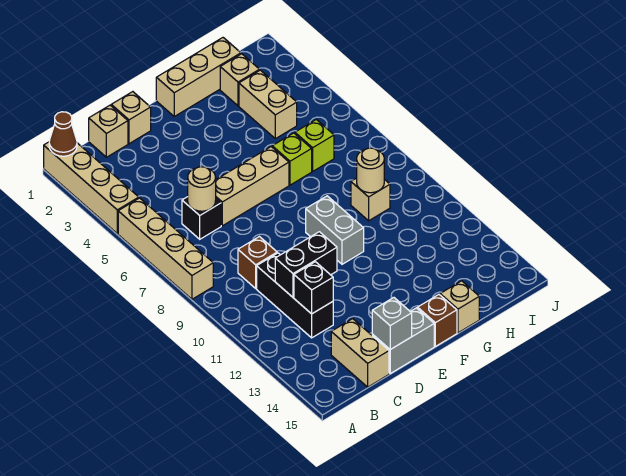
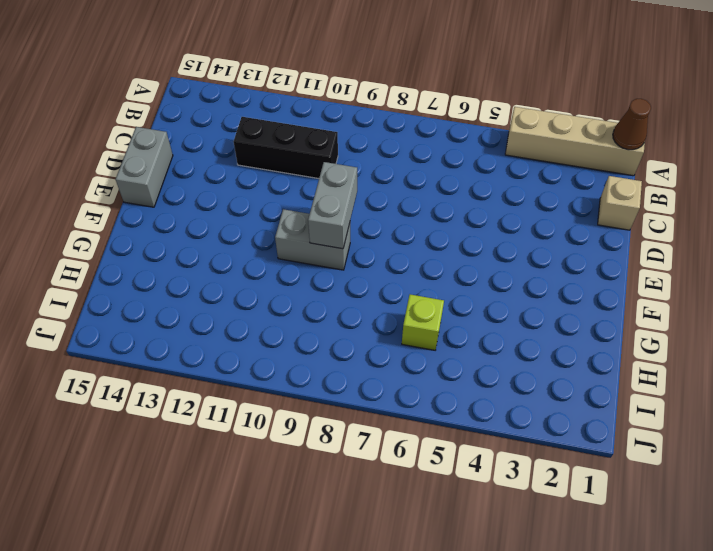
grey 1x2 brick [308,162,357,249] -> none
none -> tan 1x4 brick [118,198,213,299]
none -> black 1x1 brick [182,197,221,239]
none -> brown 1x1 brick [238,237,277,288]

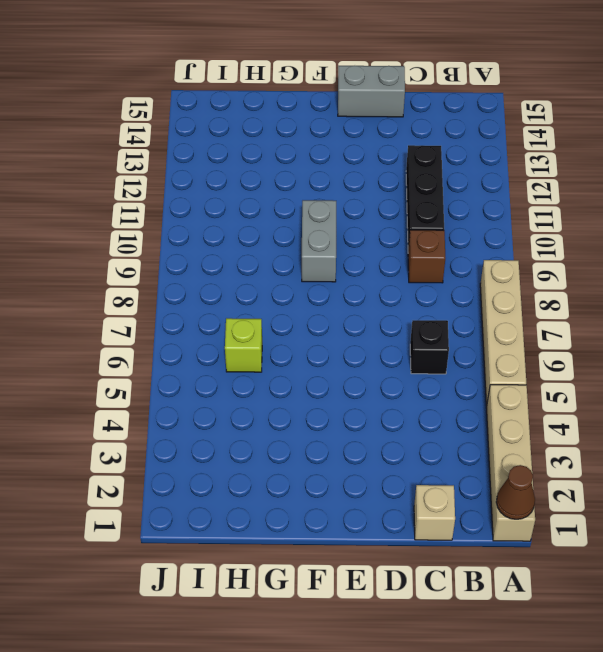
none -> tan 1x2 brick [331,319,389,387]
none -> tan 1x1 brick [111,92,151,144]
none -> tan 1x3 brick [216,147,289,226]

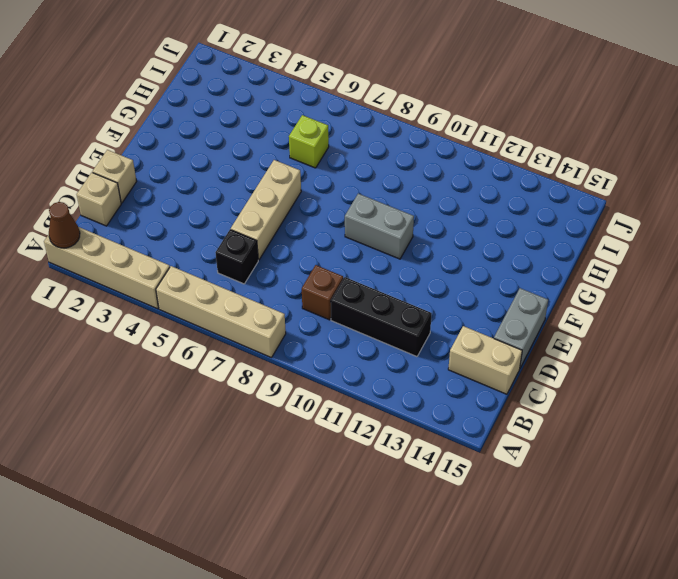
none -> tan 1x3 brick [156,38,241,116]
none -> brown 1x1 brick [418,295,457,346]
none -> lime 1x1 brick [272,133,312,185]

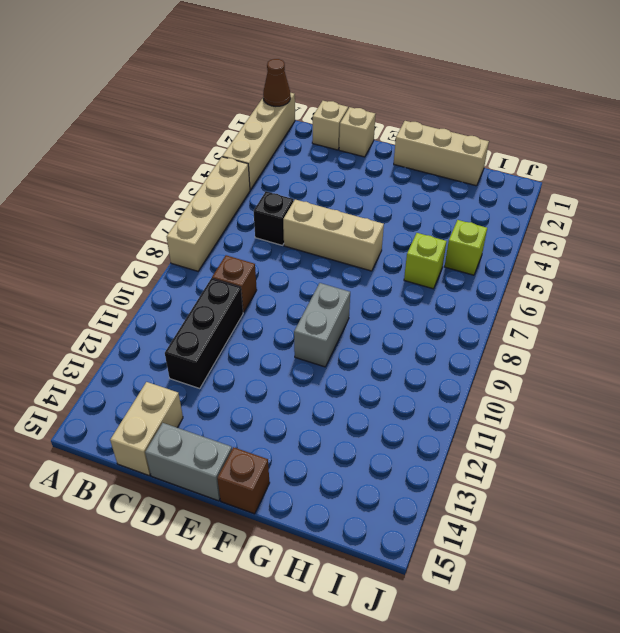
lime 1x1 brick [445,220,487,275] -> lime 1x1 brick moved to [272,133,312,185]
none -> tan 1x1 brick [440,281,479,333]
none -> tan 1x1 brick [220,54,260,106]
none -> tan 1x2 brick [239,70,297,139]

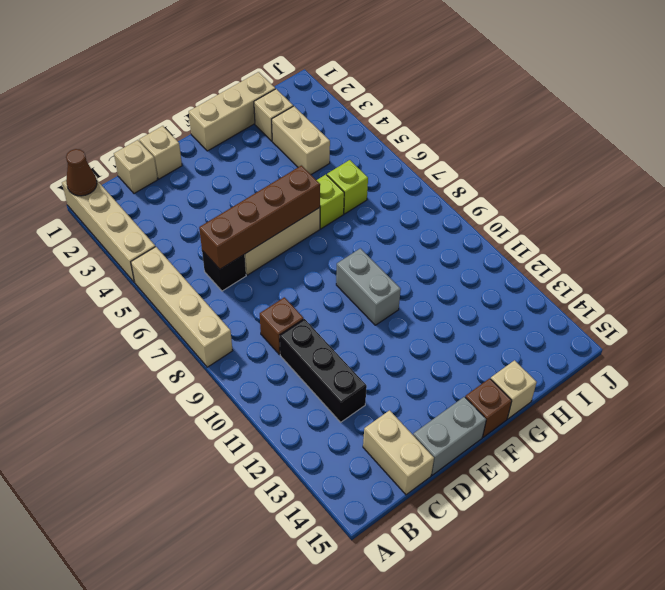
brown 1x4 brick [199,166,320,269] -> tan 1x1 round brick [188,167,216,211]
none -> tan 1x1 brick [351,178,390,221]
none -> black 1x2 brick [275,232,337,297]
none -> black 1x1 brick [294,262,333,314]

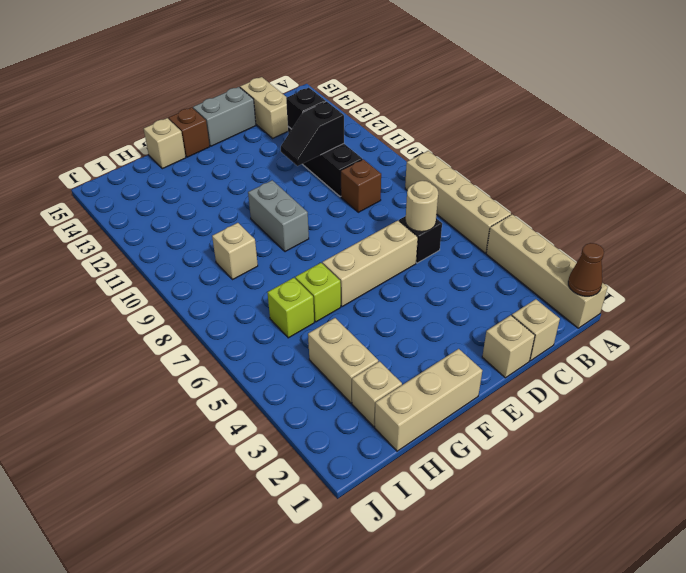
black 1x2 slope [281,101,344,166] -> black 1x2 brick [275,232,337,297]
none -> grey 1x1 brick [372,298,412,350]
none -> tan 1x1 round brick [357,148,384,193]

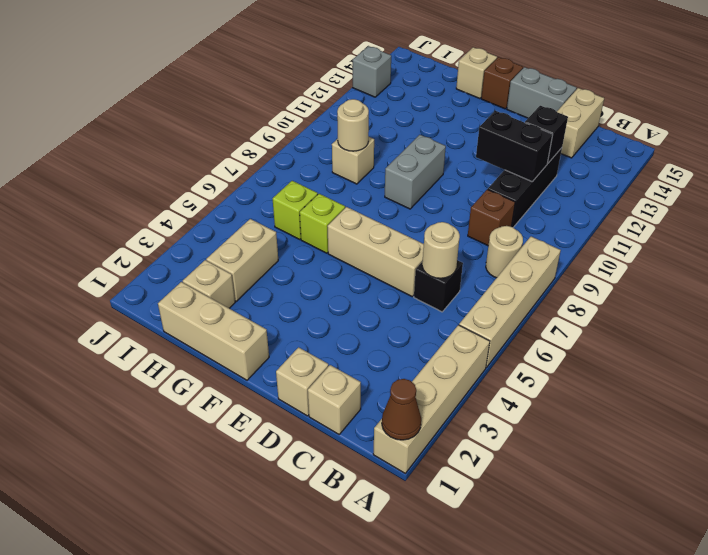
tan 1x1 round brick [486,226,523,278] -> none
grey 1x1 brick [353,46,391,97] -> grey 1x1 brick moved to [372,298,412,350]

